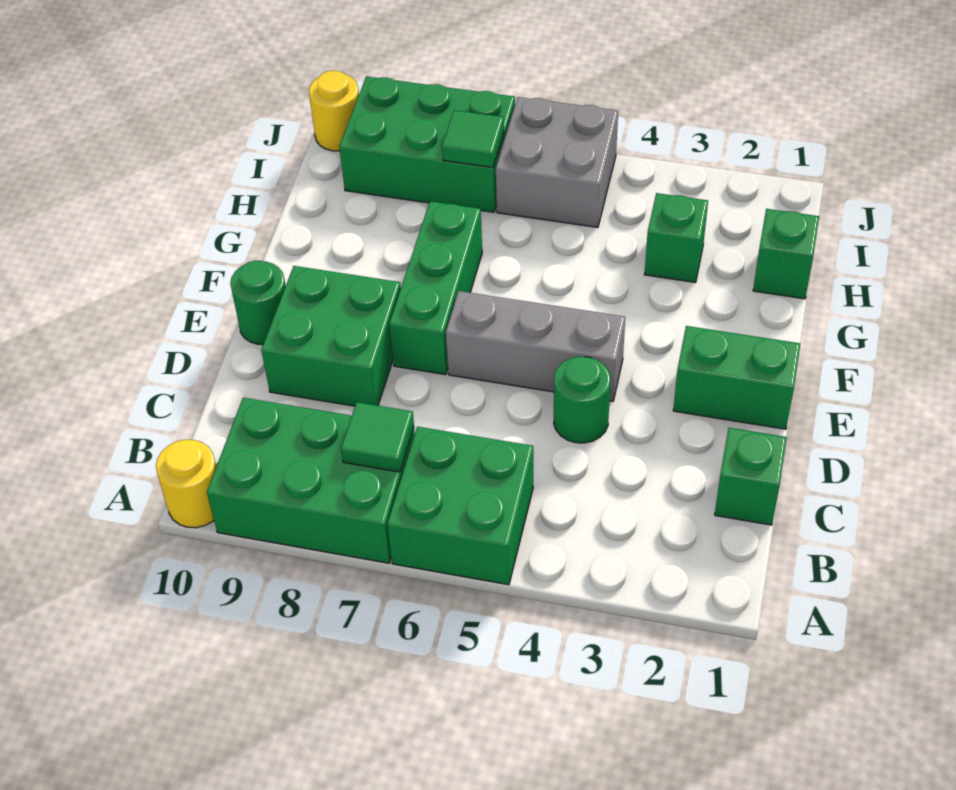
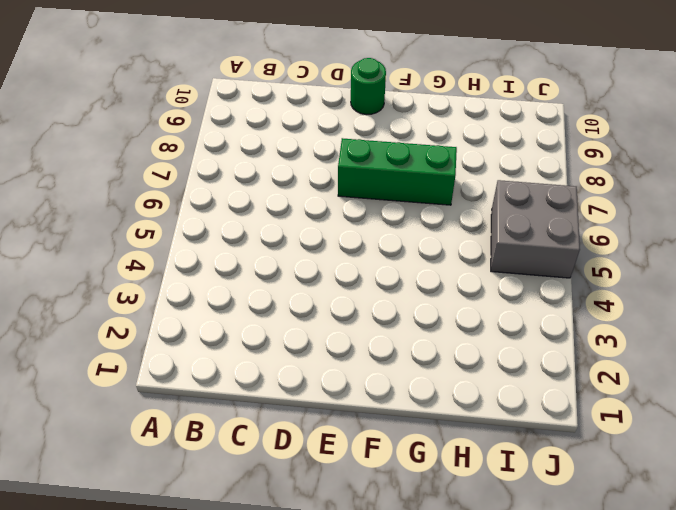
none -> green 2x2 brick [387,427,533,585]
none -> green 2x3 brick [207,398,415,563]
none -> yellow 1x1 round brick [156,440,216,528]

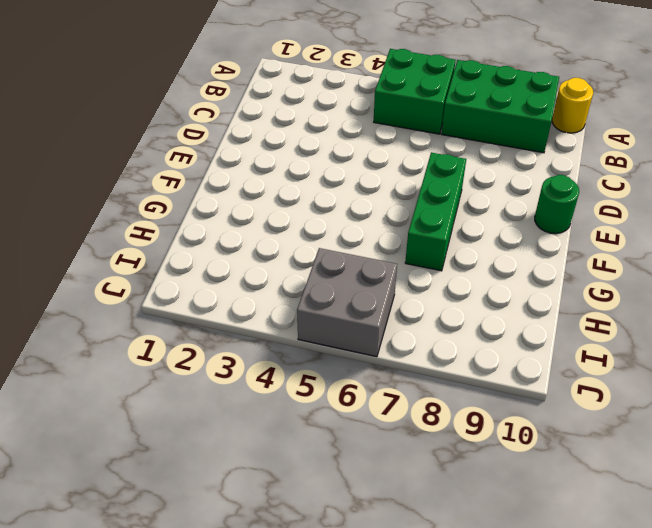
none -> green 1x1 brick [715,428,787,525]
none -> green 1x1 round brick [554,357,611,443]
none -> green 2x2 brick [261,266,401,406]

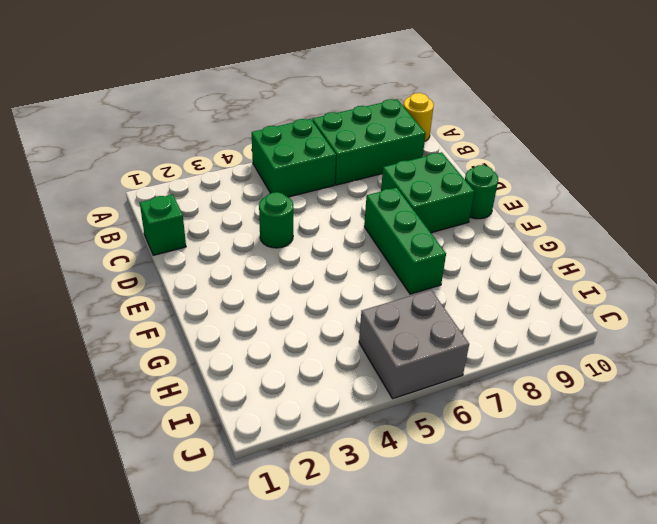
none -> green 1x2 brick [673,326,801,429]
none -> grey 1x3 brick [446,291,625,401]
none -> green 1x1 brick [753,209,819,299]

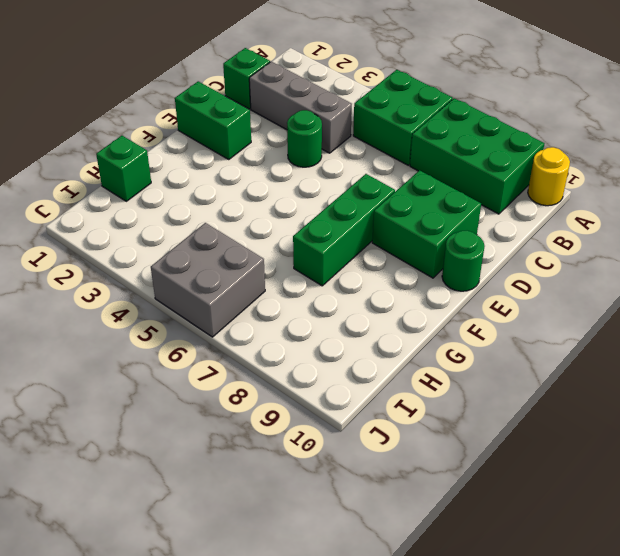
grey 1x3 brick [249,62,352,153] -> grey 1x3 brick moved to [446,291,625,401]
none -> green 1x1 brick [644,193,708,283]
none -> green 2x3 brick [339,76,515,212]
none -> yellow 1x1 round brick [309,71,359,151]

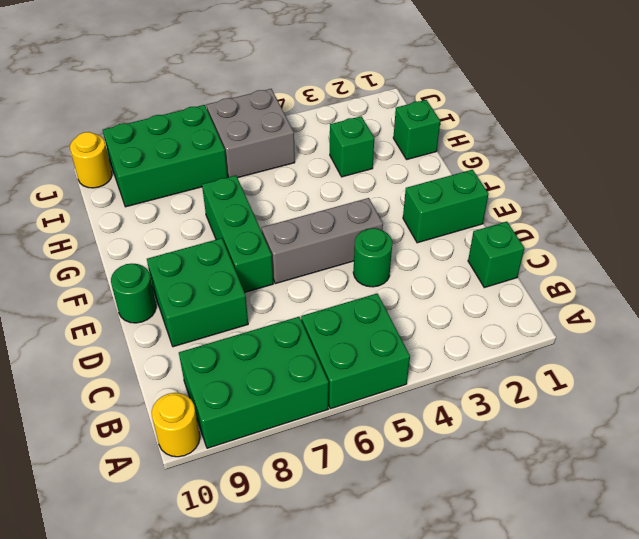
none -> green 1x1 tile [341,402,414,472]
none -> green 1x1 tile [442,110,504,168]

